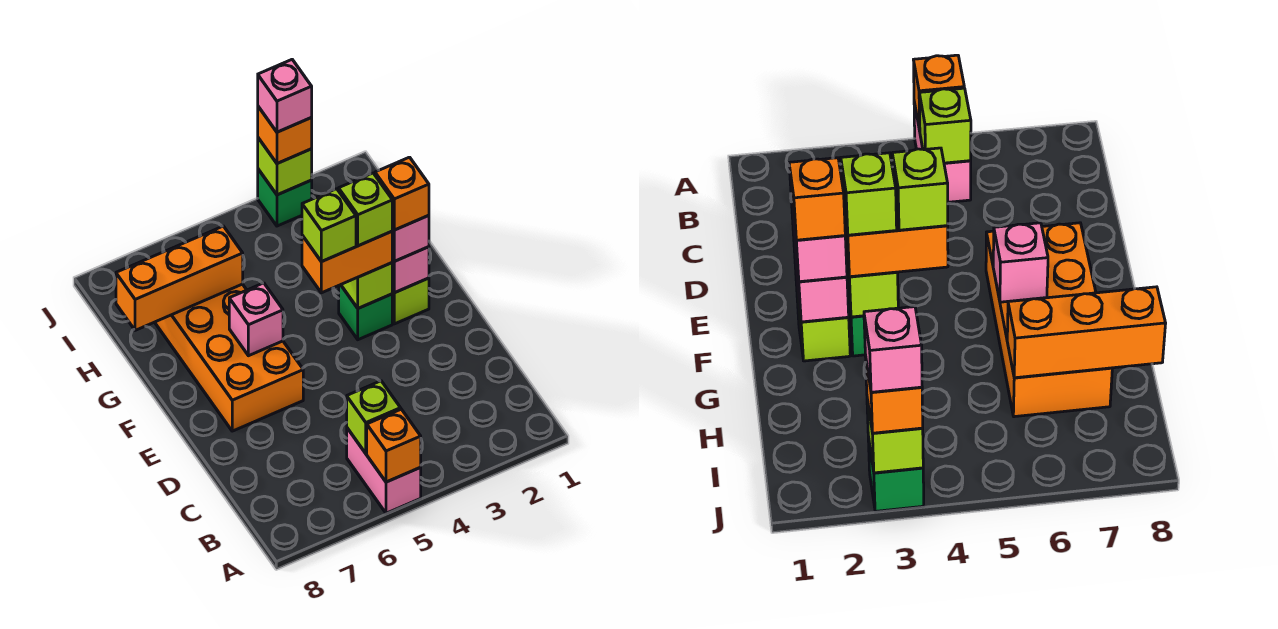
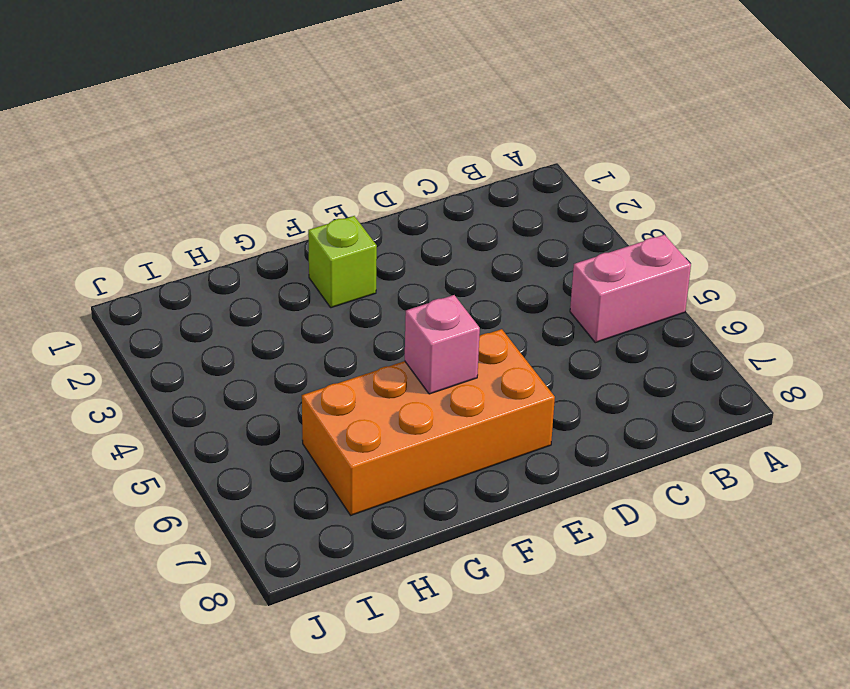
none -> green 1x1 brick [339,285,392,340]
none -> green 1x1 brick [258,169,312,226]
none -> orange 1x1 brick [367,409,421,482]

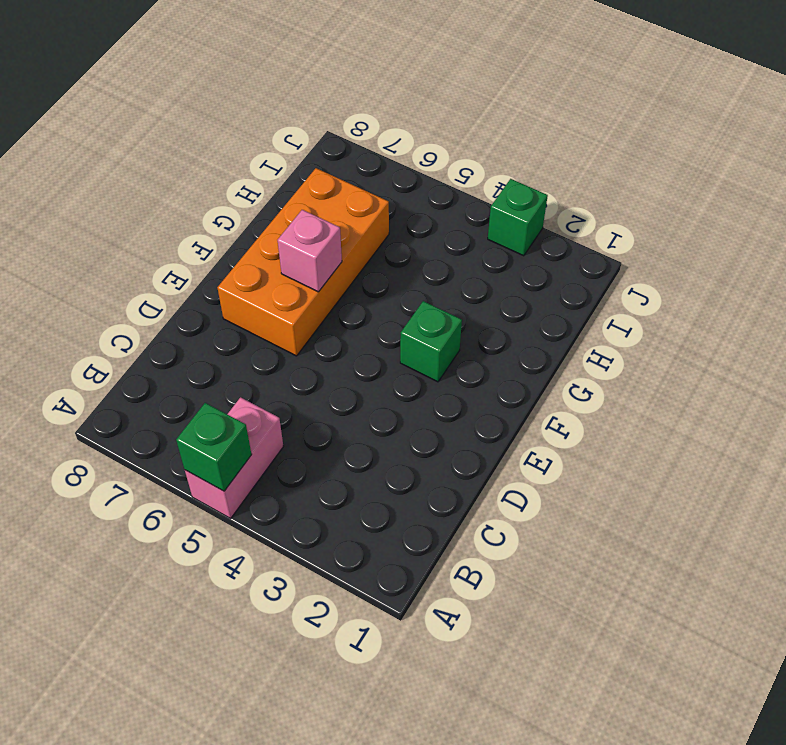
green 1x1 brick [176,403,252,491] -> orange 1x1 brick [367,409,421,482]
none -> lime 1x1 brick [392,278,429,324]
none -> lime 1x1 brick [347,381,401,453]
none -> pink 1x1 brick [392,247,429,293]

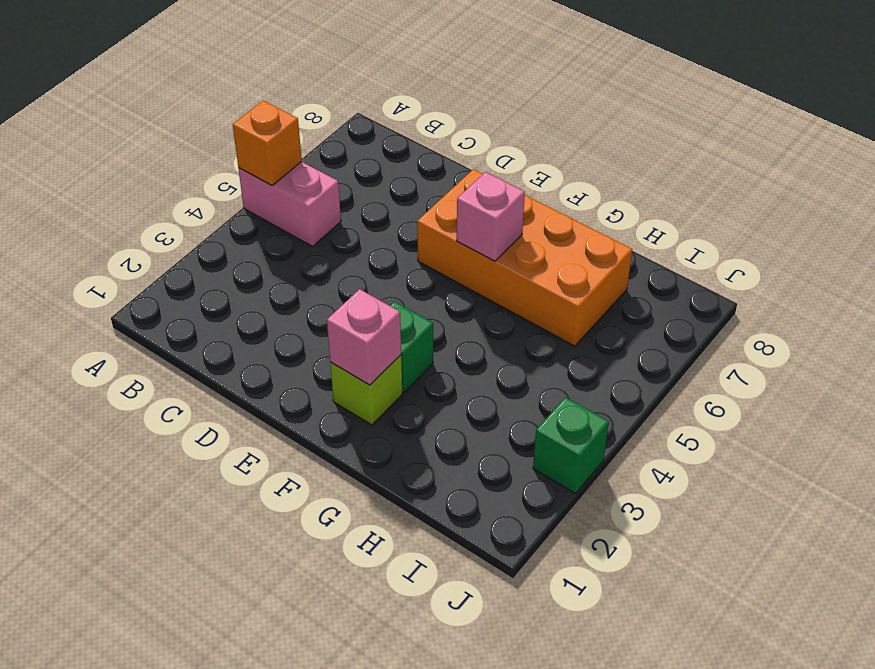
none -> lime 1x1 brick [347,381,401,453]
none -> lime 1x1 brick [341,263,392,308]
none -> orange 1x3 brick [116,226,243,330]

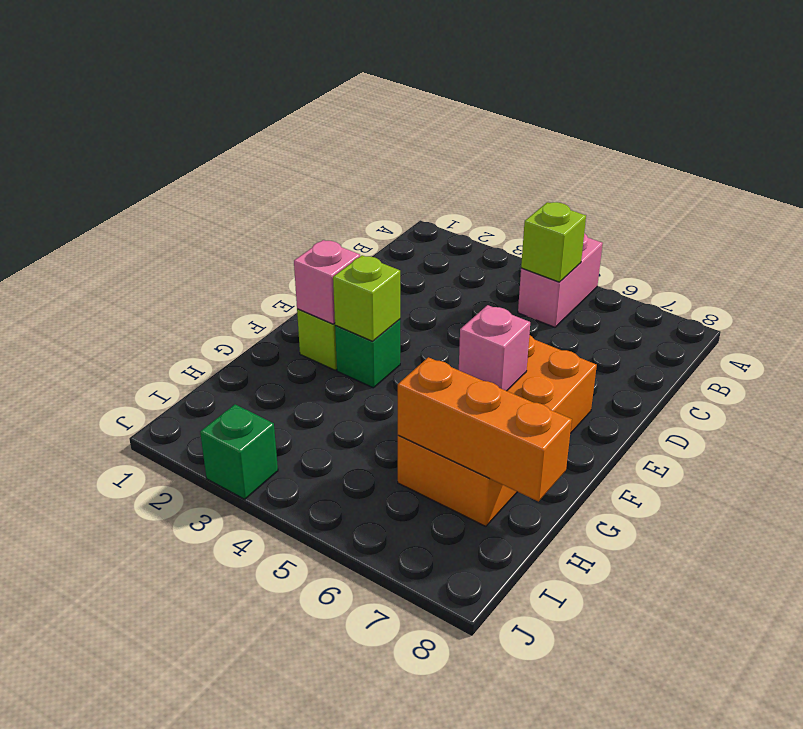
none -> orange 1x1 brick [367,409,421,482]
none -> lime 1x1 brick [258,138,312,195]
none -> pink 1x1 brick [392,215,429,261]

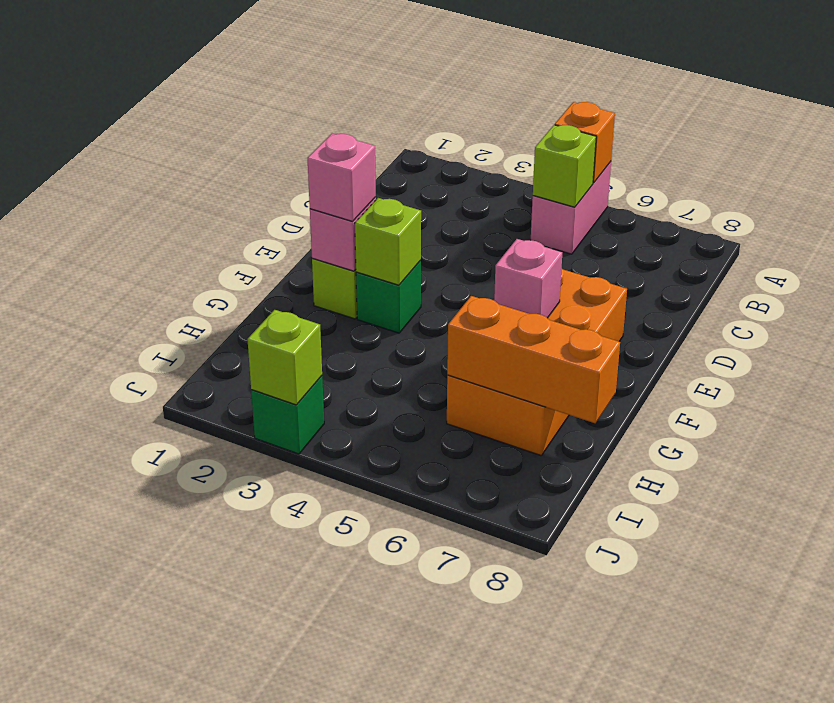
none -> orange 1x2 brick [302,231,392,293]
none -> orange 1x1 brick [258,107,312,164]
none -> orange 1x1 brick [375,157,429,230]

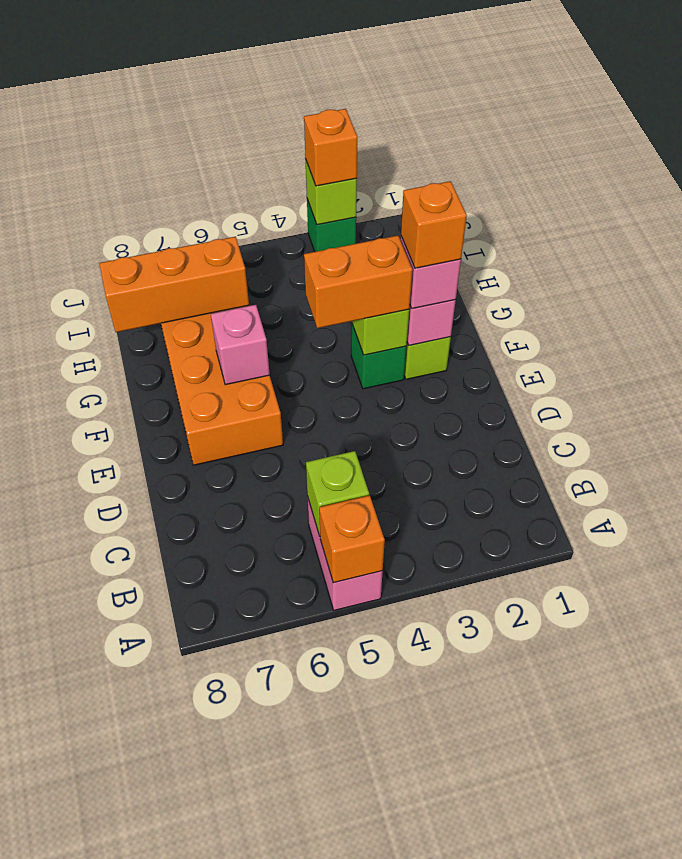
none -> lime 1x1 brick [339,173,392,246]
none -> lime 1x1 brick [302,189,356,262]
none -> pink 1x1 brick [258,60,312,132]

